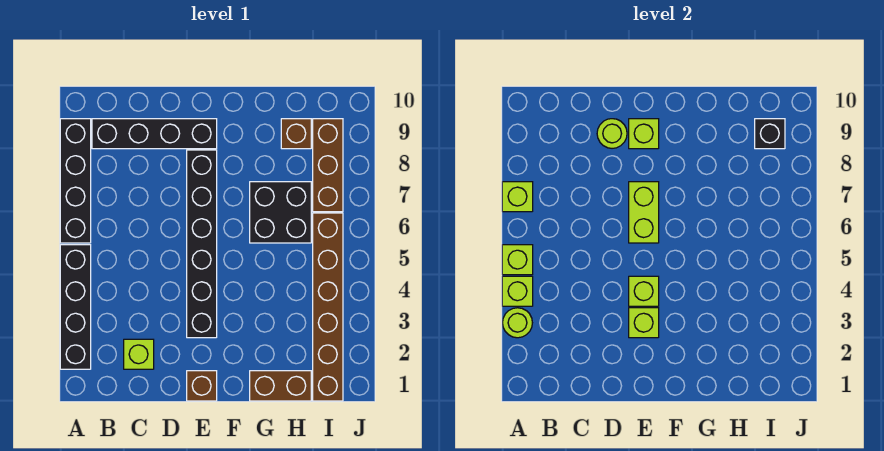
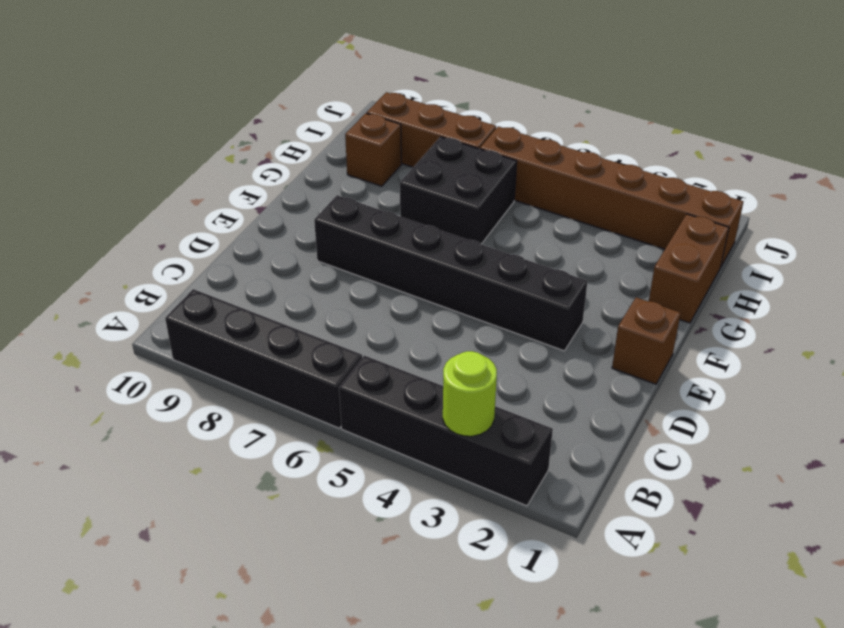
none -> black 1x4 brick [92,119,217,149]
none -> lime 1x1 brick [124,339,154,369]
none -> lime 1x1 brick [502,276,533,306]

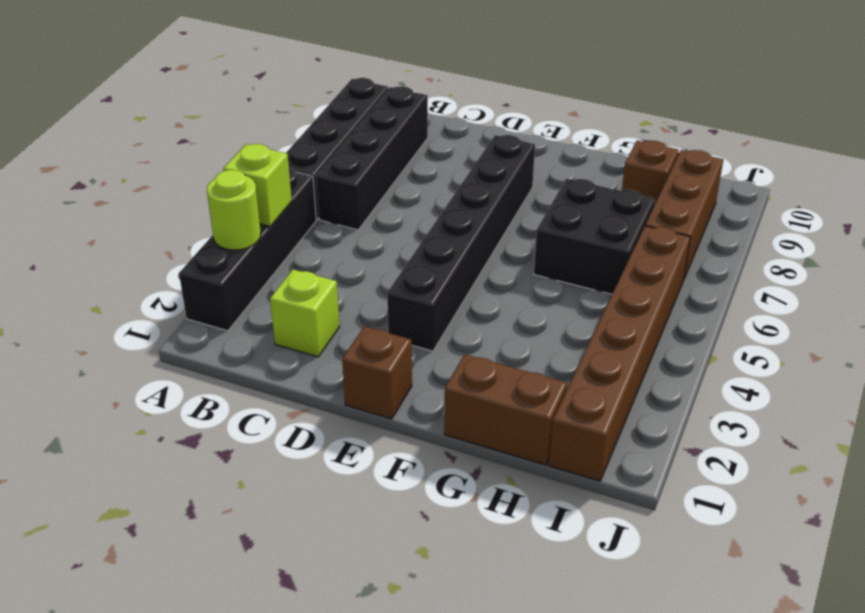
black 1x4 brick [316,86,428,230] -> black 1x4 brick turned to [92,119,217,149]
none -> lime 1x1 brick [502,245,533,275]
none -> lime 1x1 brick [502,182,533,212]
none -> lime 1x1 round brick [597,119,627,148]

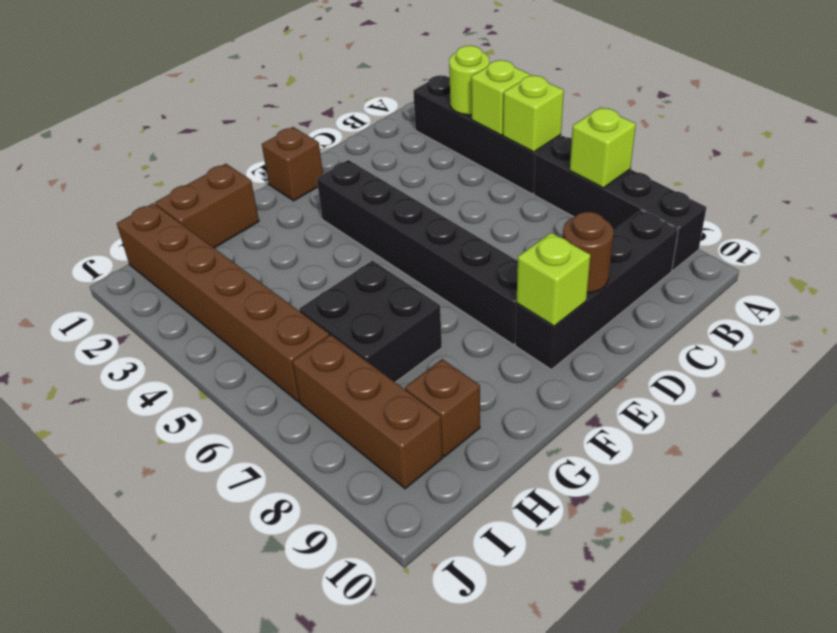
brown 1x1 round brick [563,212,614,293] -> lime 1x1 round brick [597,119,627,148]
none -> lime 1x1 brick [124,339,154,369]
none -> lime 1x1 brick [629,308,659,338]
none -> lime 1x1 brick [629,276,659,306]

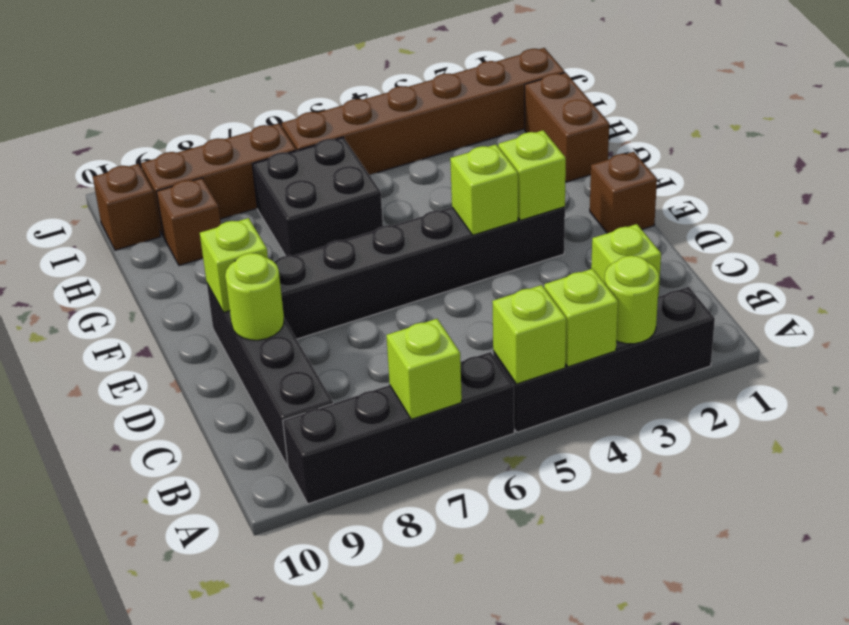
brown 1x1 brick [93,164,161,250] -> none
none -> lime 1x2 brick [629,182,659,243]
none -> black 1x1 brick [755,119,785,149]

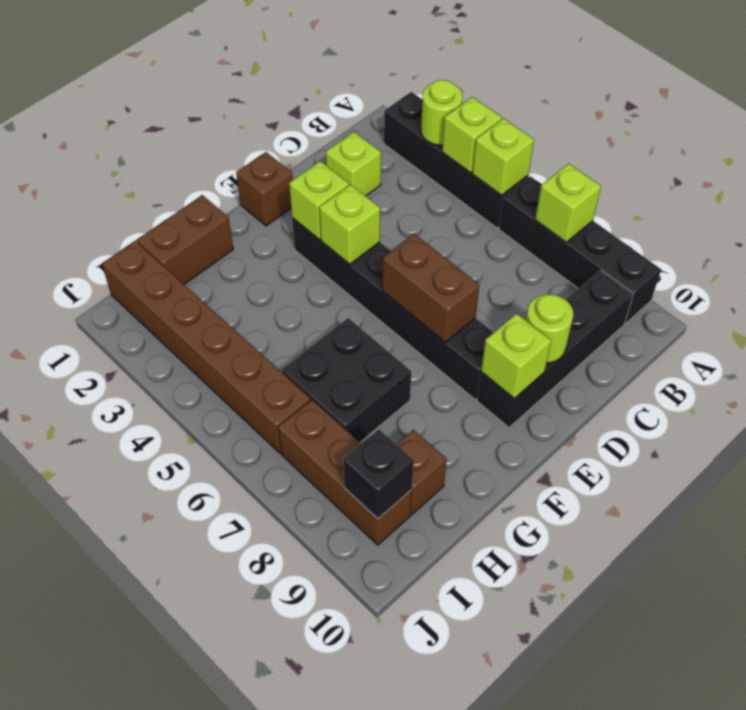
brown 1x2 brick [382,234,479,342] -> lime 1x2 brick [629,182,659,243]

